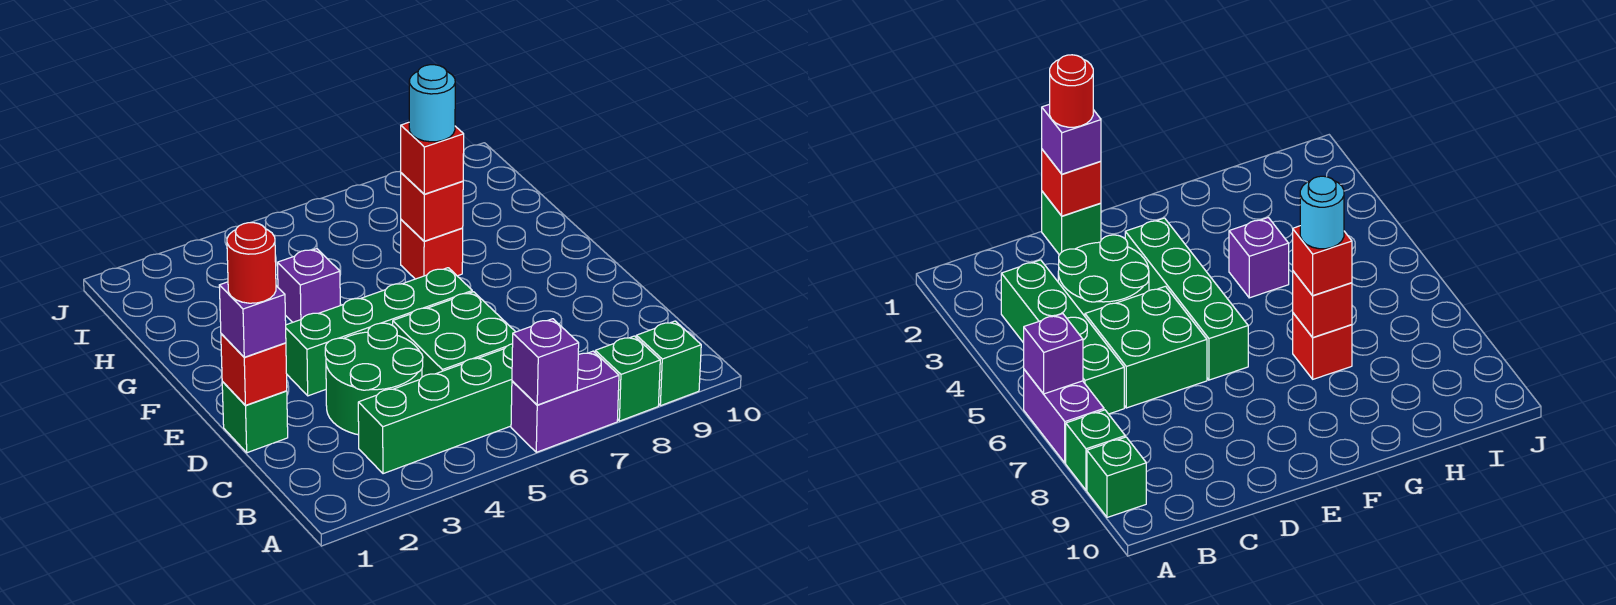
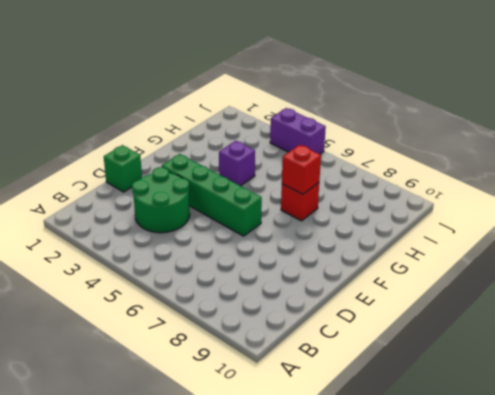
purple 1x2 brick [270,108,326,154] -> purple 1x2 brick moved to [511,351,619,452]
none -> green 1x1 brick [595,336,660,421]
none -> green 1x1 brick [636,321,701,406]
none -> green 1x4 brick [358,344,513,474]

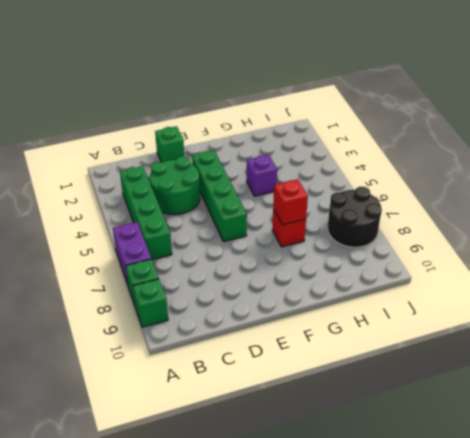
black 2x2 round brick [328,187,382,247] -> none
none -> green 2x2 brick [393,292,515,377]
none -> purple 1x1 brick [512,319,579,405]
none -> red 1x1 brick [221,334,287,405]

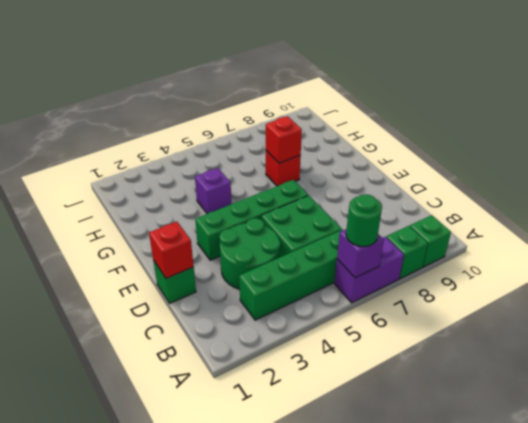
green 1x1 round brick [346,194,382,247] -> none
none -> purple 1x1 brick [219,282,286,357]
none -> red 1x1 brick [400,122,464,194]
none -> red 1x1 round brick [227,223,276,303]

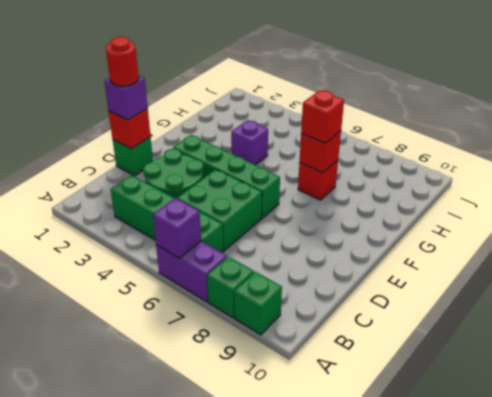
none -> cyan 1x1 round brick [409,65,455,142]

